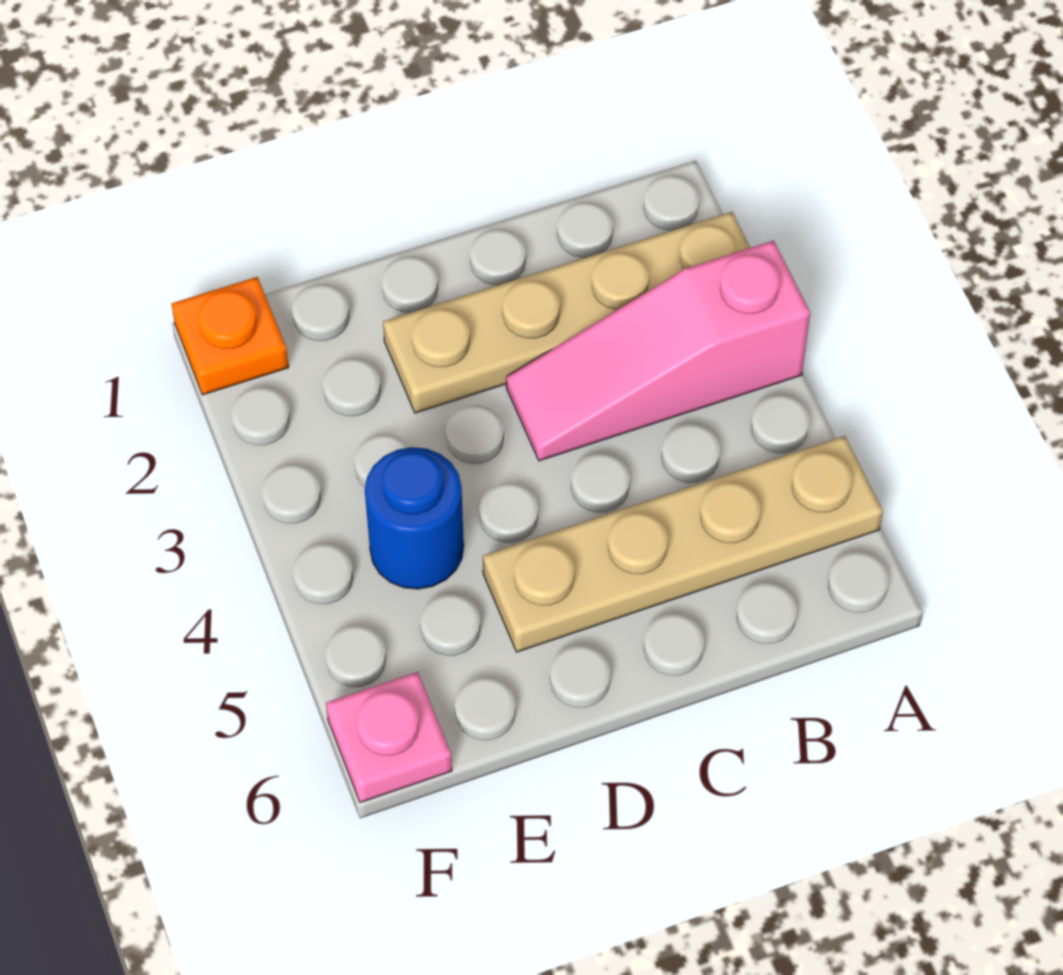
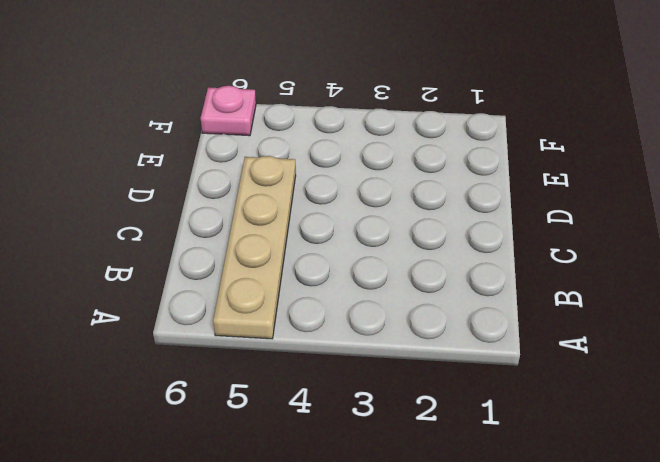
none -> tan 1x4 plate [383,212,750,413]
none -> pink 1x3 slope [506,241,810,461]

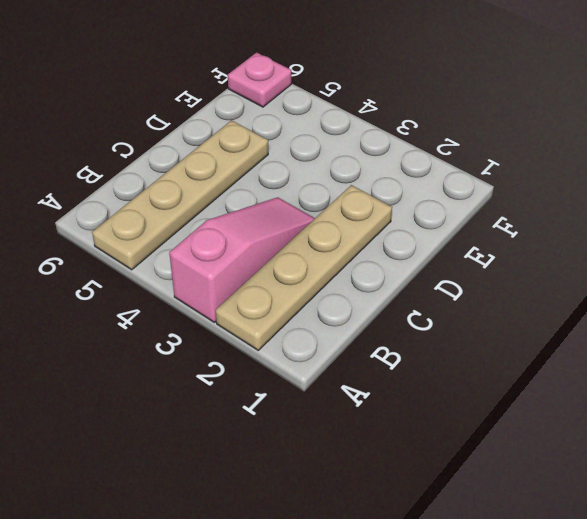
none -> blue 1x1 round brick [365,447,464,589]
none -> orange 1x1 plate [172,277,289,395]

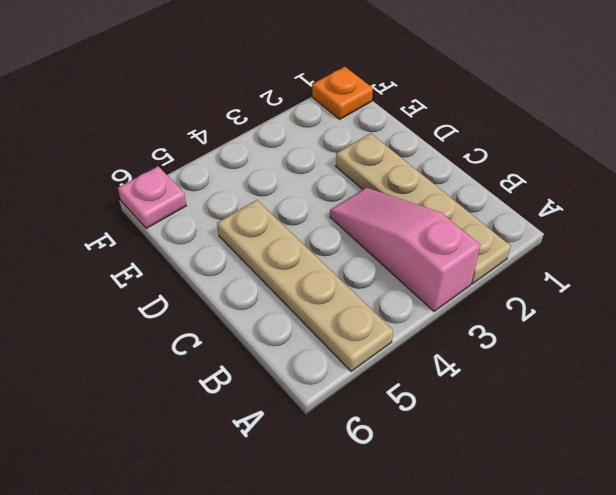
none -> blue 1x1 round brick [365,447,464,589]

